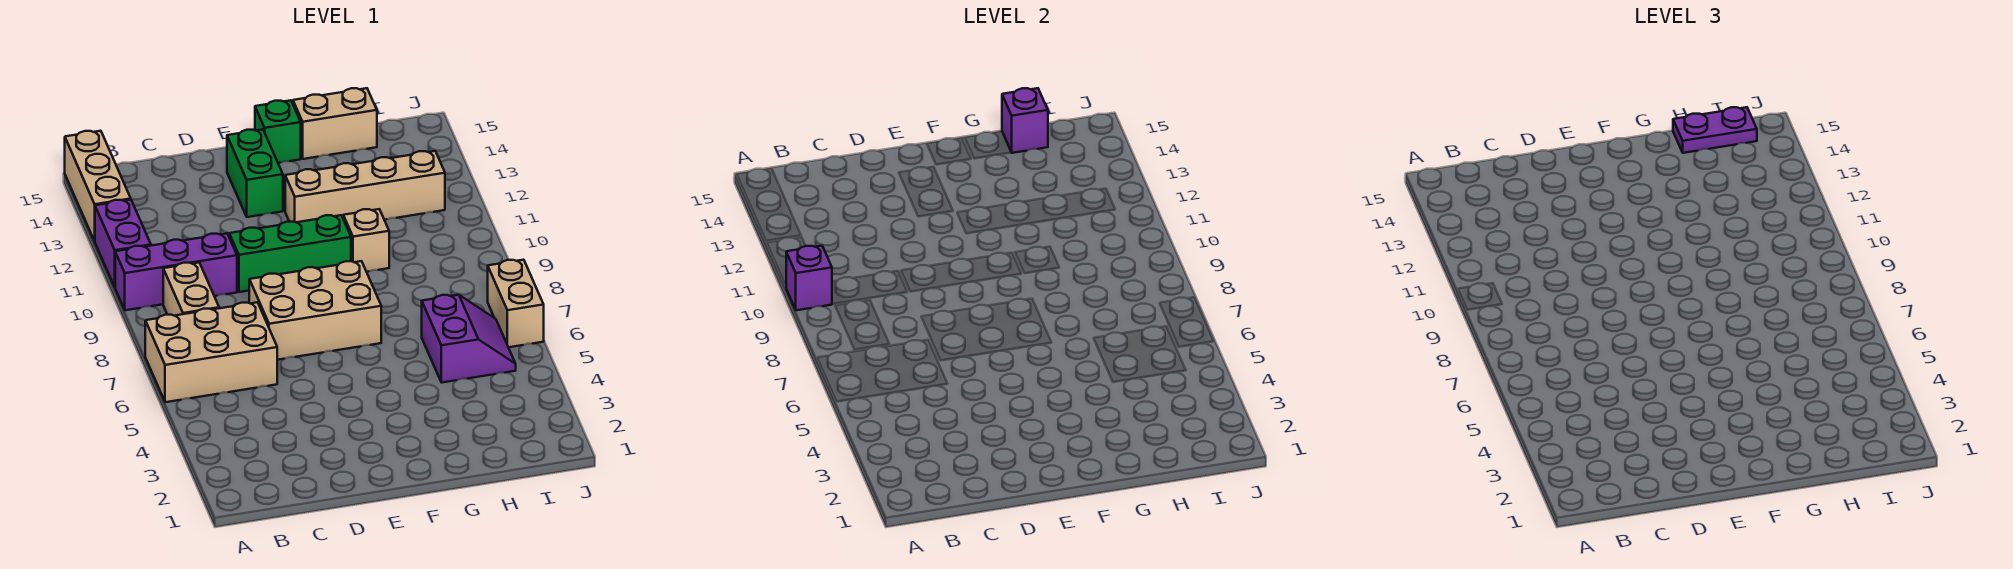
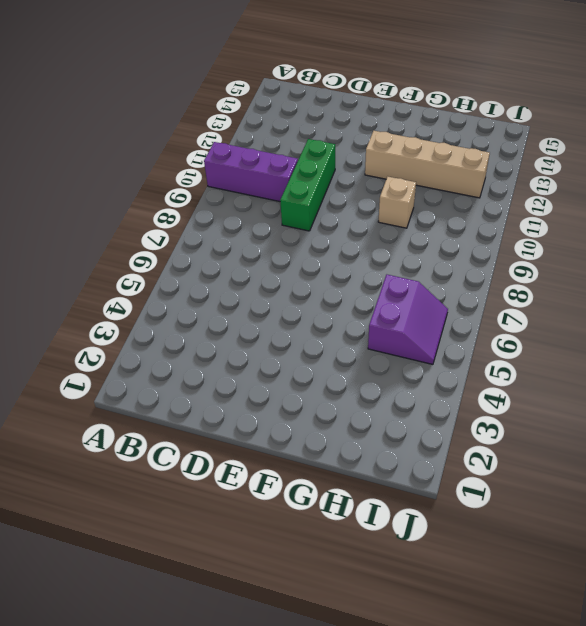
green 1x3 brick [280,139,335,231] -> green 1x3 brick turned to [229,215,351,292]
none -> tan 2x3 brick [145,302,277,402]
none -> purple 1x2 brick [95,200,151,287]
none -> tan 1x3 brick [65,131,131,241]

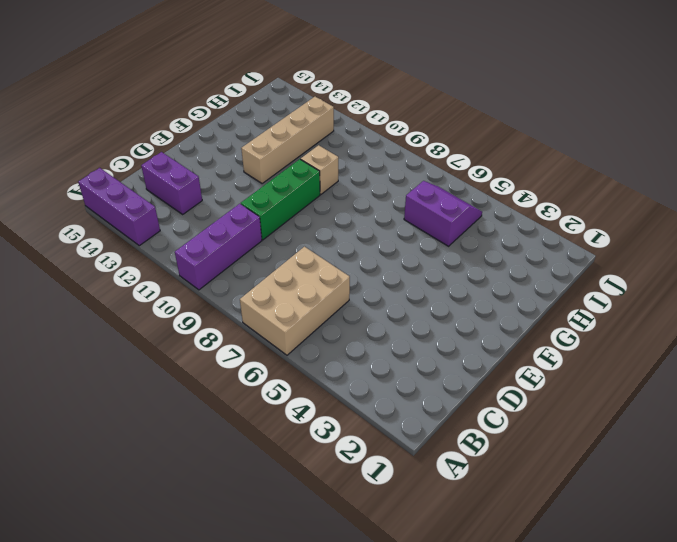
purple 1x3 brick [78,168,160,246] -> tan 1x3 brick [65,131,131,241]
purple 1x2 brick [141,152,202,214] -> purple 1x2 brick moved to [95,200,151,287]
none -> tan 1x2 brick [163,263,219,316]
none -> tan 2x3 brick [249,261,381,360]
none -> green 1x2 brick [227,129,283,217]

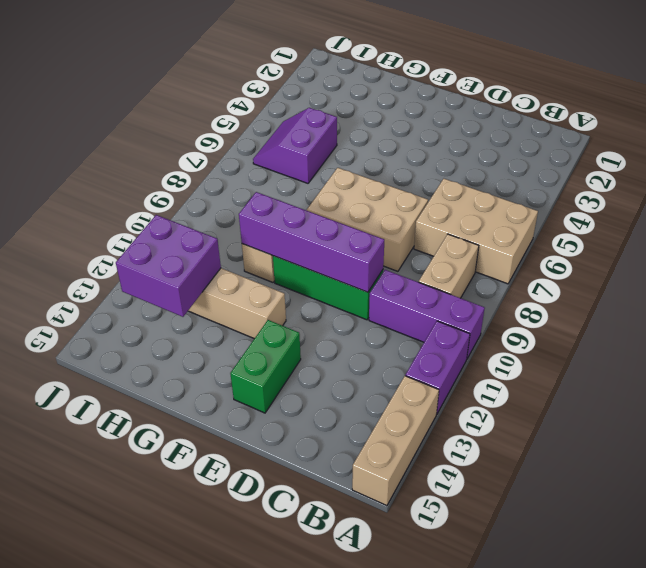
purple 1x4 brick [239,192,384,292] -> none
purple 2x2 brick [116,215,221,317] -> none
none -> green 1x1 brick [255,100,301,163]
none -> tan 1x2 brick [293,88,377,159]
none -> tan 1x2 brick [488,260,544,347]

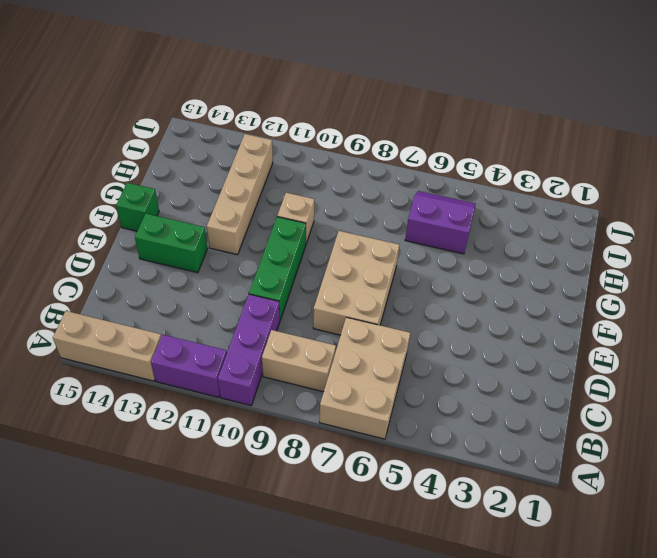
none -> tan 1x2 brick [293,88,377,159]
none -> tan 1x2 brick [488,260,544,347]
none -> purple 1x1 brick [786,246,832,310]

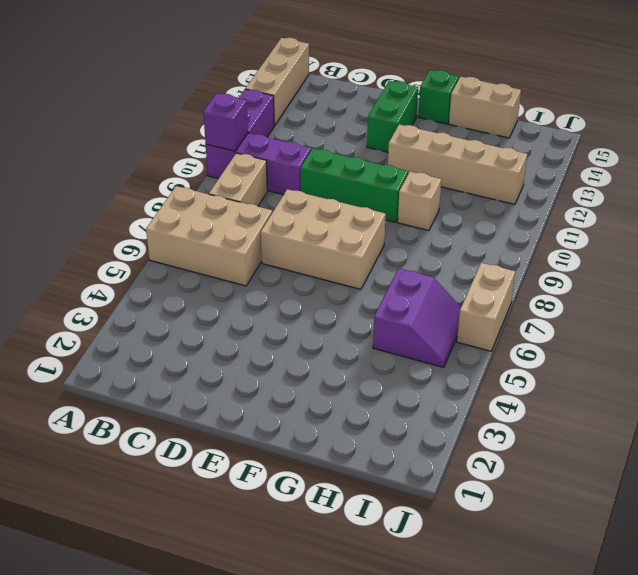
none -> purple 1x1 brick [1002,88,1048,153]
none -> purple 1x2 plate [1673,107,1757,153]

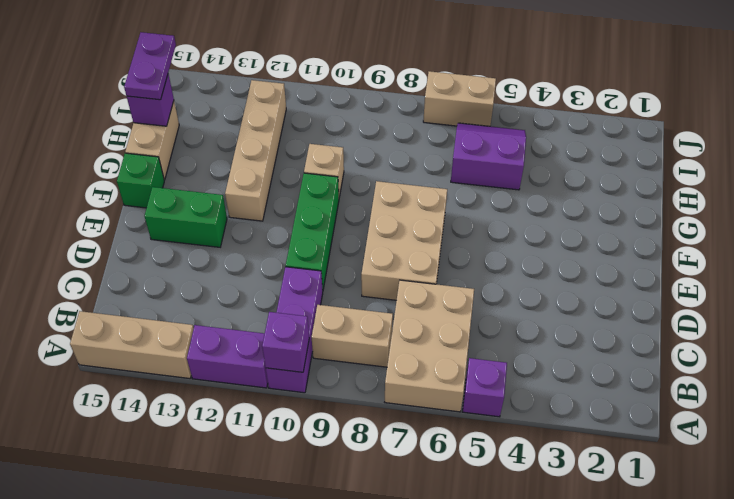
purple 1x1 brick [463,358,507,417] -> none

